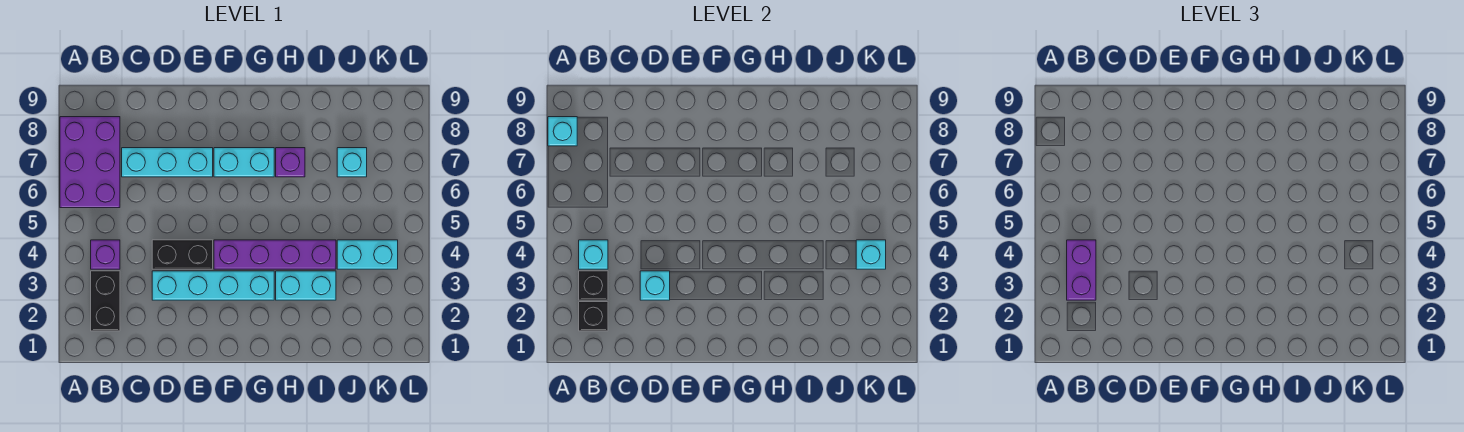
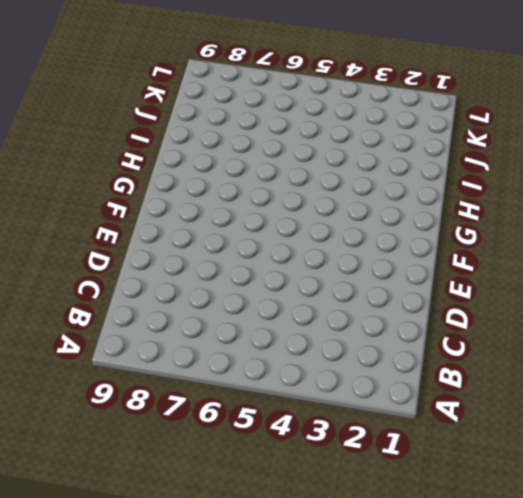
none -> purple 2x3 brick [60,117,120,208]
none -> black 1x2 brick [91,271,120,331]
none -> purple 1x1 brick [91,240,120,269]

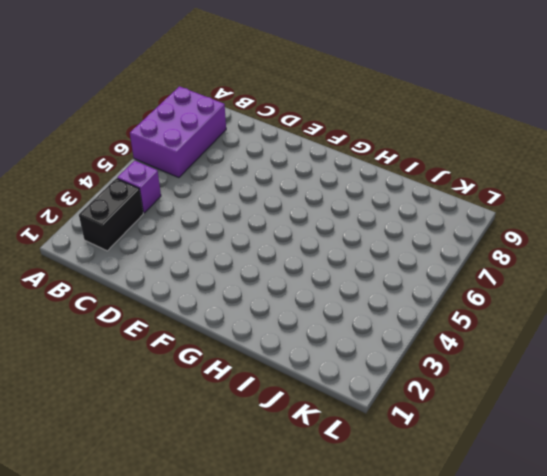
none -> cyan 1x3 brick [122,148,213,177]
none -> cyan 1x4 brick [152,271,274,300]
none -> black 1x2 brick [152,240,213,269]

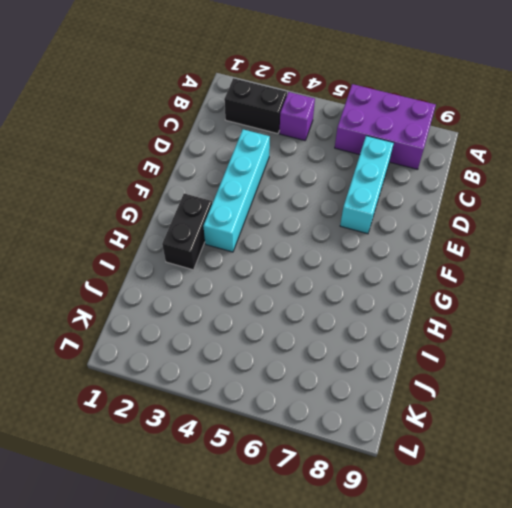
black 1x2 brick [162,193,212,270] -> black 1x2 brick moved to [152,240,213,269]
none -> purple 1x4 brick [214,240,336,269]
none -> cyan 1x2 brick [214,148,274,177]
none -> cyan 1x2 brick [276,271,336,300]

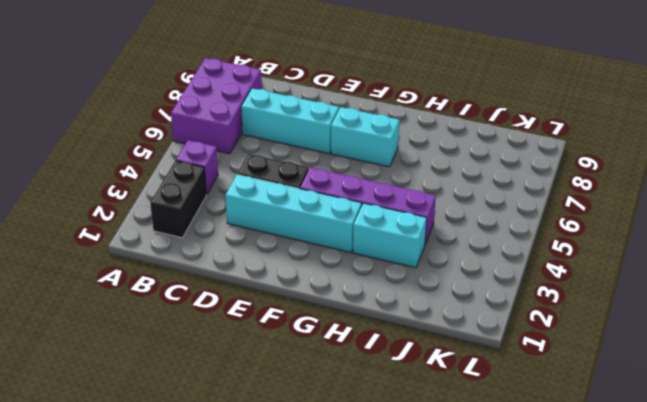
none -> purple 1x1 brick [276,148,305,177]
none -> cyan 1x2 brick [337,240,398,269]
none -> cyan 1x1 brick [337,148,367,177]

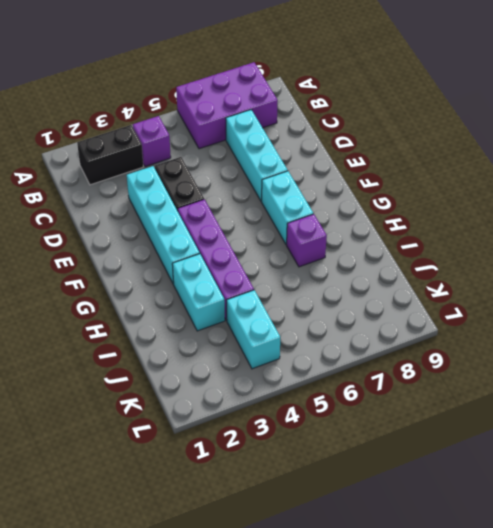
none -> cyan 1x1 brick [337,148,367,177]
none -> cyan 1x1 brick [548,117,577,146]
none -> black 1x1 brick [579,302,608,331]

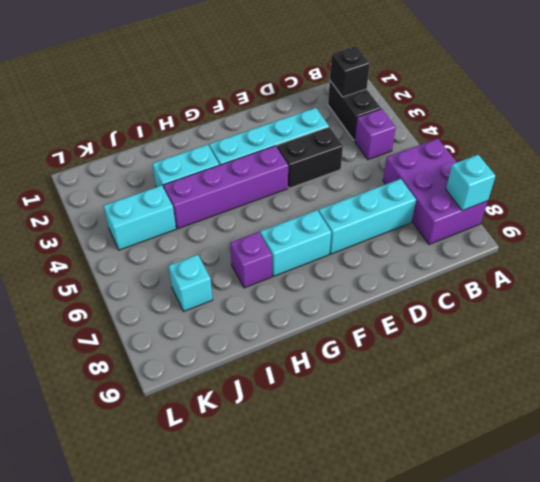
none -> black 1x1 brick [579,271,608,300]
none -> cyan 1x1 brick [579,240,608,269]
none -> cyan 1x1 brick [640,271,670,300]

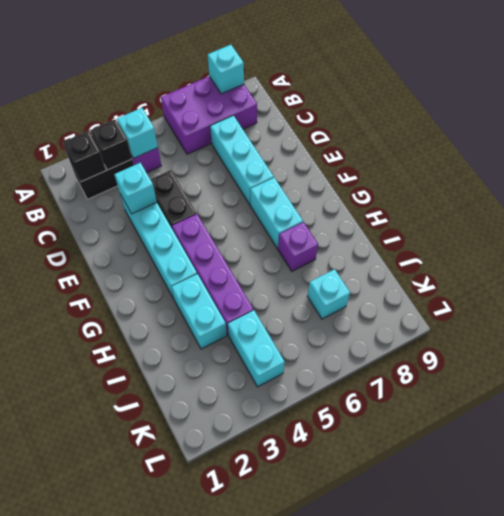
none -> cyan 1x1 brick [856,240,886,269]
none -> purple 1x2 brick [1067,240,1096,300]

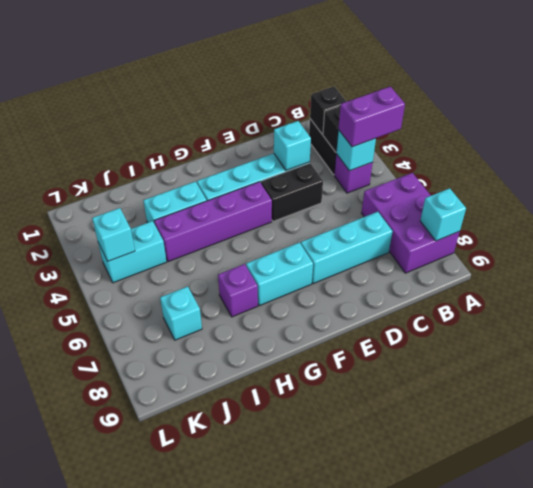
purple 1x2 brick [338,87,405,147] -> purple 1x2 brick turned to [1067,240,1096,300]

